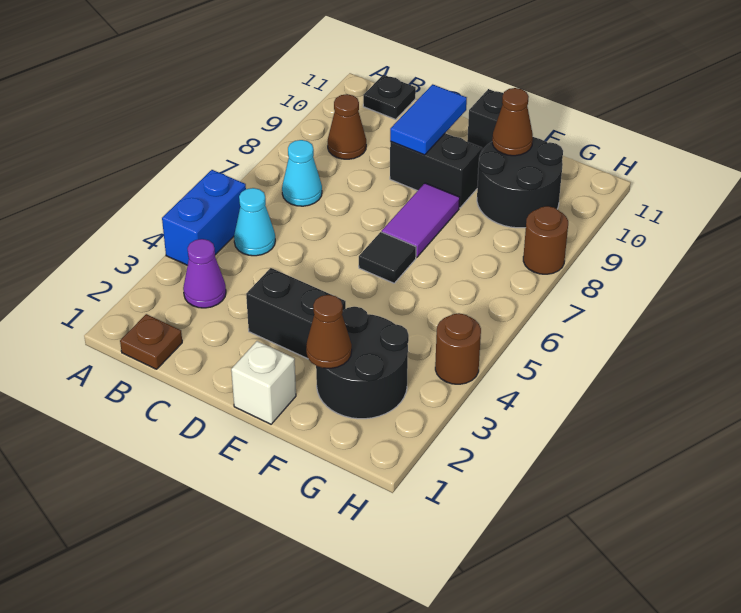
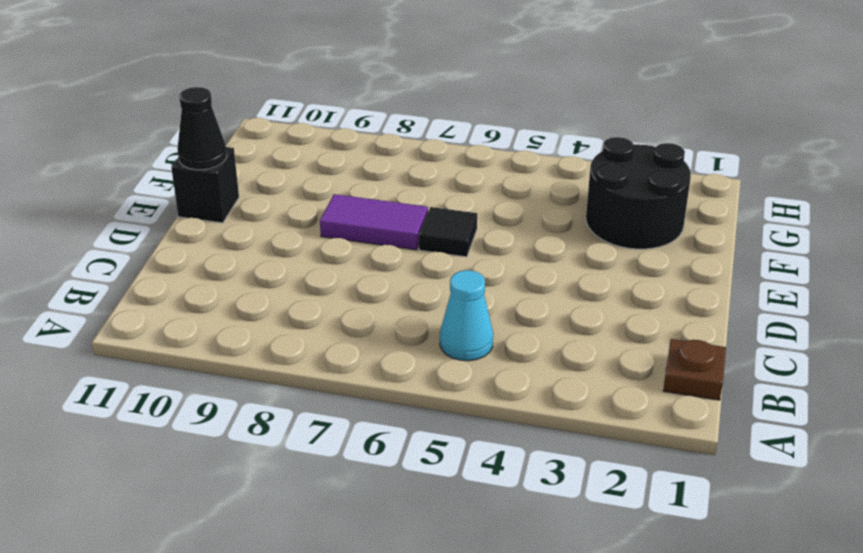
black 1x1 cone [177,87,227,170] -> none
none -> blue 1x2 brick [162,170,246,265]
none -> purple 1x1 cone [183,239,226,308]
none -> cyan 1x1 cone [282,140,322,206]

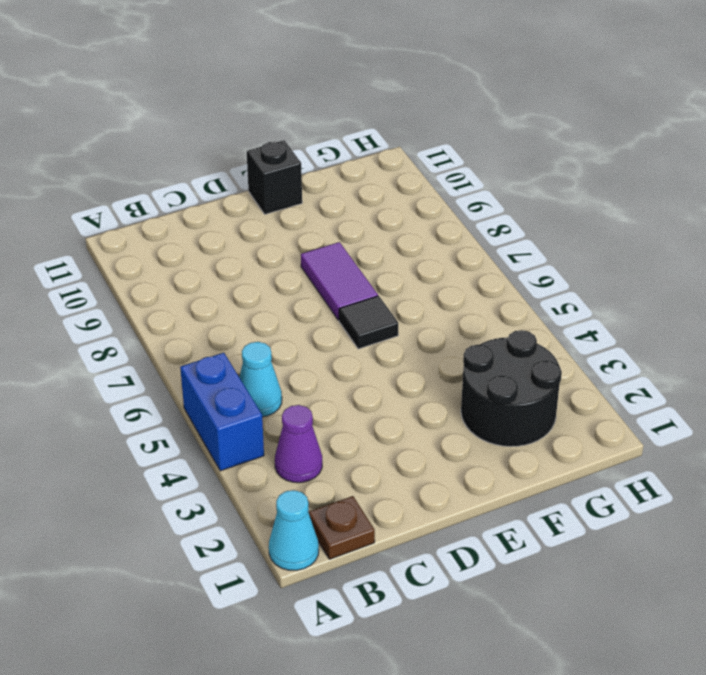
cyan 1x1 cone [269,490,319,570] -> cyan 1x1 cone moved to [282,140,322,206]
none -> brown 1x1 cone [328,94,366,159]
none -> black 1x1 plate [363,75,416,119]
none -> black 1x2 brick [246,268,346,359]

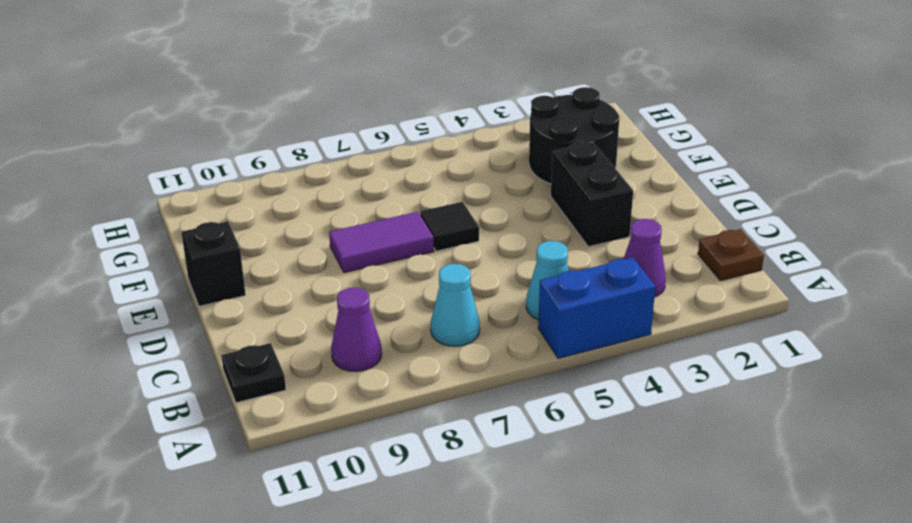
purple 1x1 cone [331,287,382,372] -> brown 1x1 cone [328,94,366,159]
none -> black 1x2 brick [390,133,482,208]
none -> white 1x1 brick [231,341,296,424]
none -> black 2x2 round brick [477,137,563,228]

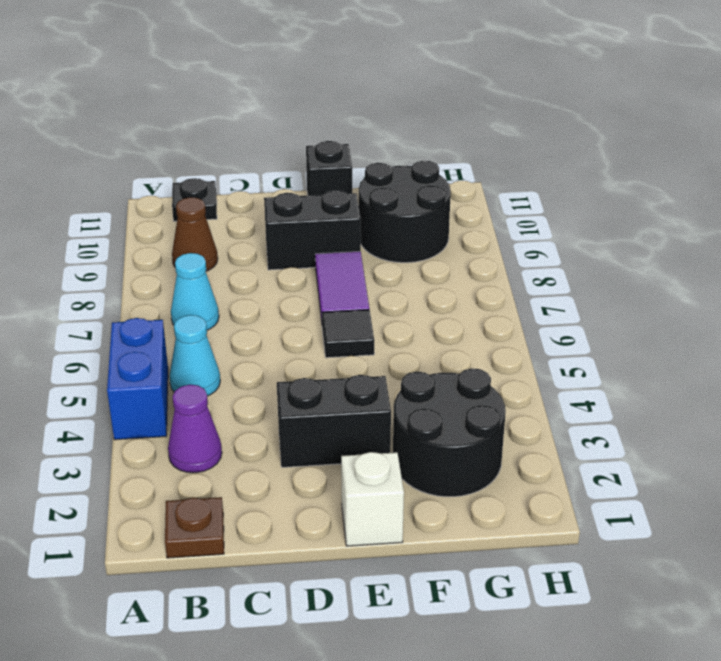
none -> brown 1x1 round brick [435,313,481,384]
none -> brown 1x1 round brick [523,206,568,274]
none -> blue 1x2 tile [390,84,467,155]

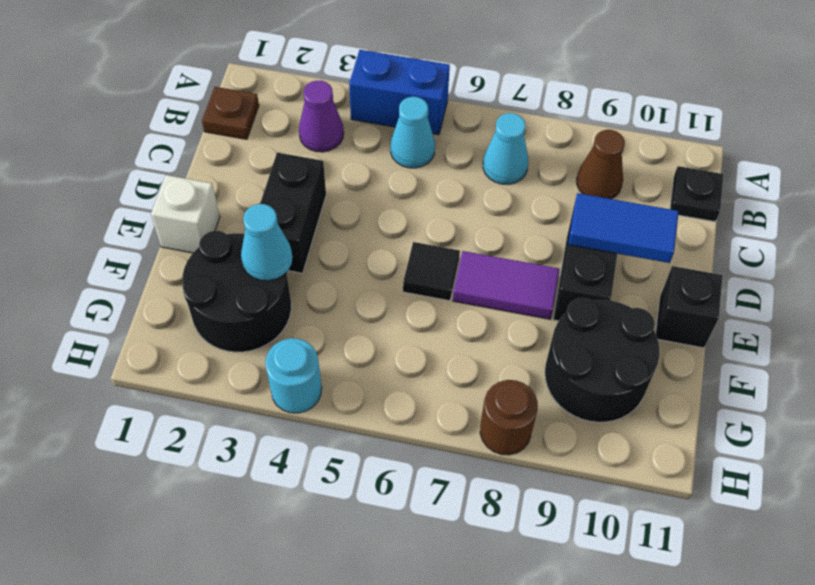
cyan 1x1 cone [241,204,292,281] -> none
cyan 1x1 round brick [265,338,322,413] -> brown 1x1 round brick [435,313,481,384]
none -> brown 1x1 cone [306,295,352,368]
none -> brown 1x1 cone [492,88,533,156]

